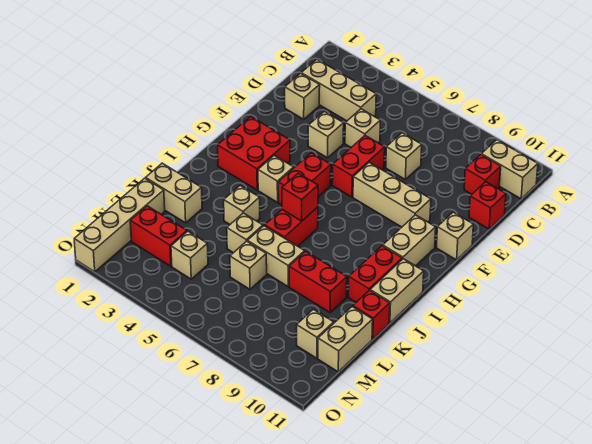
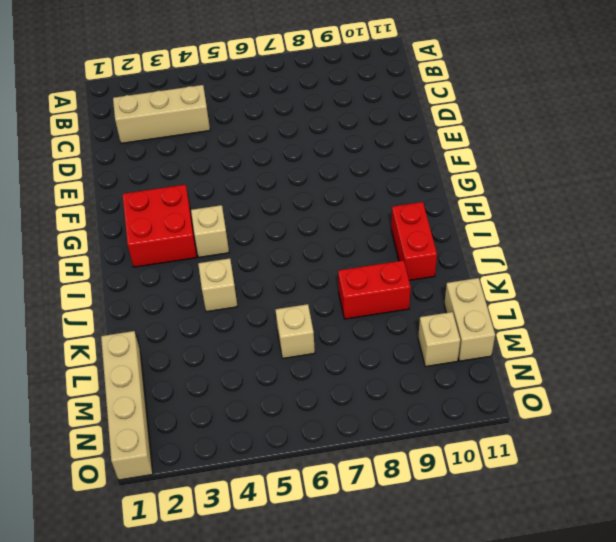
none -> tan 1x2 brick [481,140,538,199]
none -> red 1x1 brick [464,155,501,194]
none -> tan 1x1 brick [285,74,320,119]
none -> tan 1x1 brick [345,109,380,147]

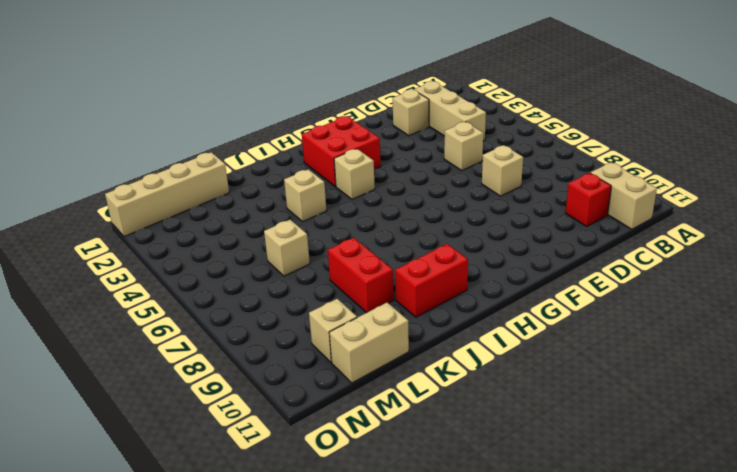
none -> red 1x1 brick [469,182,506,229]
none -> tan 1x1 brick [308,111,344,158]
none -> red 1x2 brick [332,136,385,197]
none -> tan 1x3 brick [353,162,431,227]

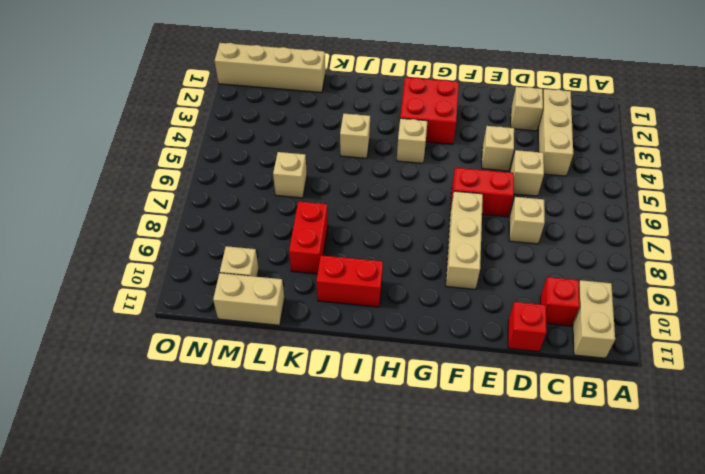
none -> tan 1x1 brick [436,212,473,260]
none -> red 1x2 brick [278,153,331,205]
none -> tan 1x2 brick [383,215,436,266]
none -> red 1x2 brick [265,207,318,246]

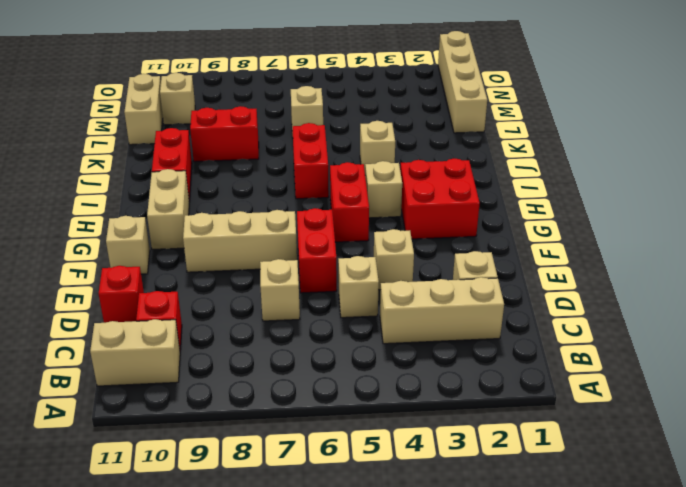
none -> tan 1x2 brick [370,259,424,323]
none -> tan 1x2 brick [146,163,202,223]
none -> tan 1x1 brick [227,213,263,253]
none -> tan 1x2 brick [247,226,305,286]

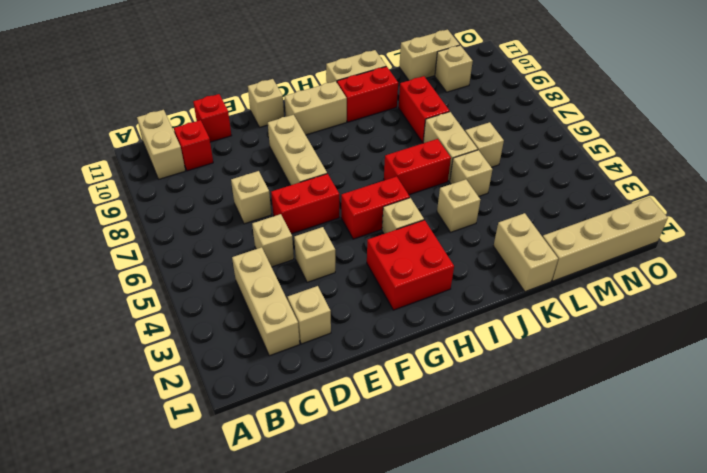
none -> red 1x1 brick [353,290,390,339]
none -> red 1x2 brick [130,206,187,266]
none -> tan 1x1 brick [171,231,208,279]
none -> red 1x1 brick [282,173,318,221]

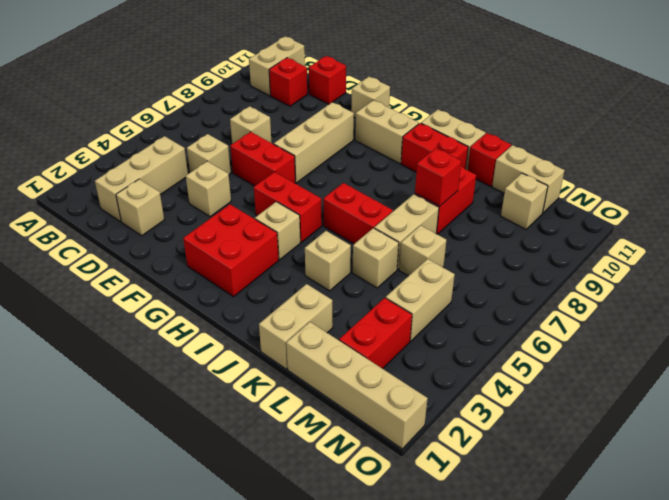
red 1x1 brick [415,148,461,206] -> red 1x1 brick moved to [282,173,318,221]
tan 1x2 brick [386,259,455,341] -> tan 1x1 brick [171,231,208,279]

